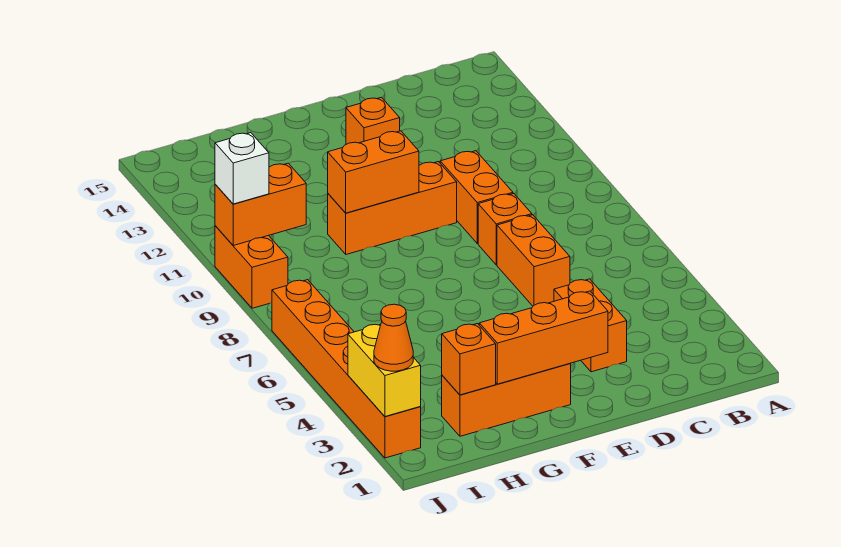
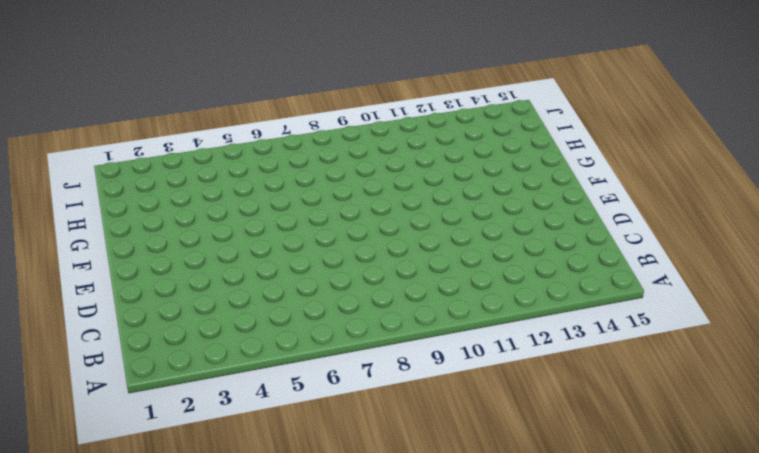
none -> orange 1x2 brick [554,279,627,372]
none -> orange 1x2 brick [497,215,570,306]
none -> orange 1x1 brick [478,194,532,265]

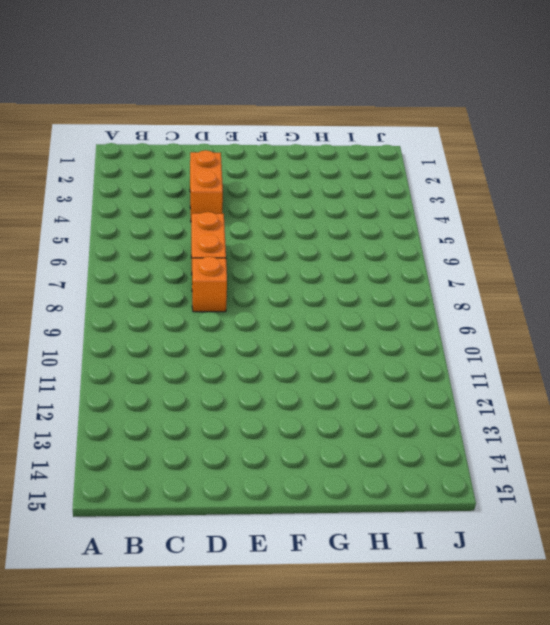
none -> orange 1x2 brick [440,151,513,244]
none -> orange 1x3 brick [328,162,457,254]
none -> orange 1x1 brick [346,97,400,144]

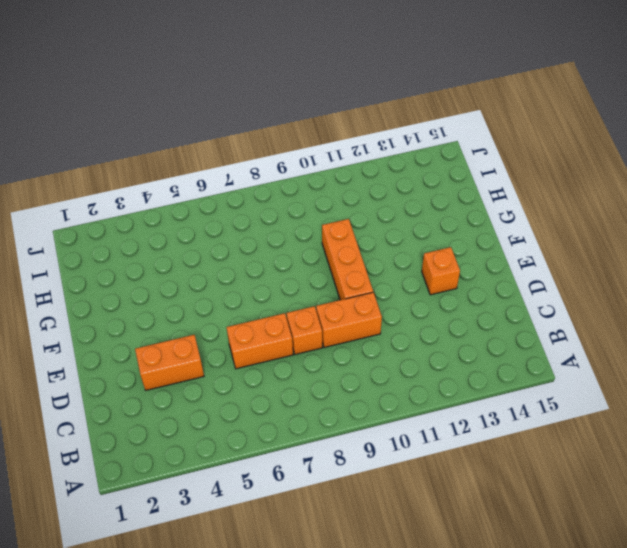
none -> orange 1x3 brick [442,364,571,436]
none -> orange 1x6 brick [272,280,421,458]
none -> orange 1x2 brick [215,226,288,308]

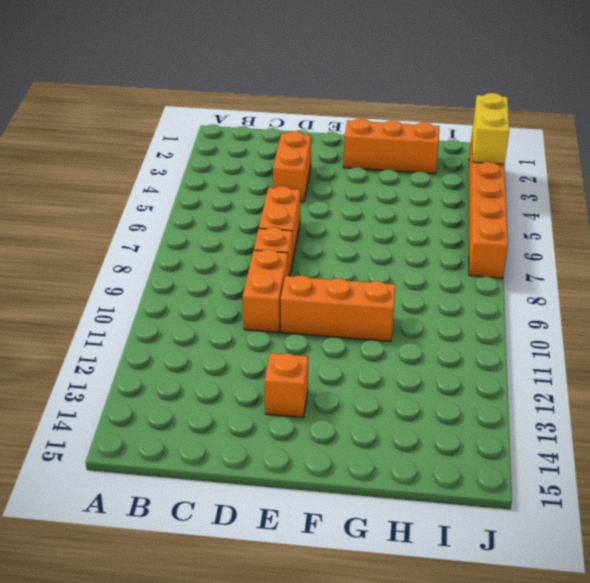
none -> orange 1x2 brick [215,226,288,308]
none -> orange 1x3 brick [479,291,608,384]
none -> orange 1x2 brick [328,131,419,213]

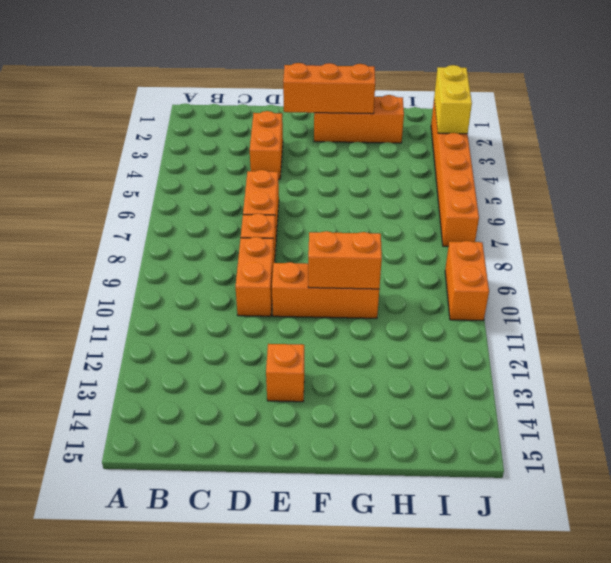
none -> orange 1x1 brick [442,324,496,395]
none -> orange 1x2 brick [215,163,306,245]
none -> orange 1x1 cone [374,304,413,371]

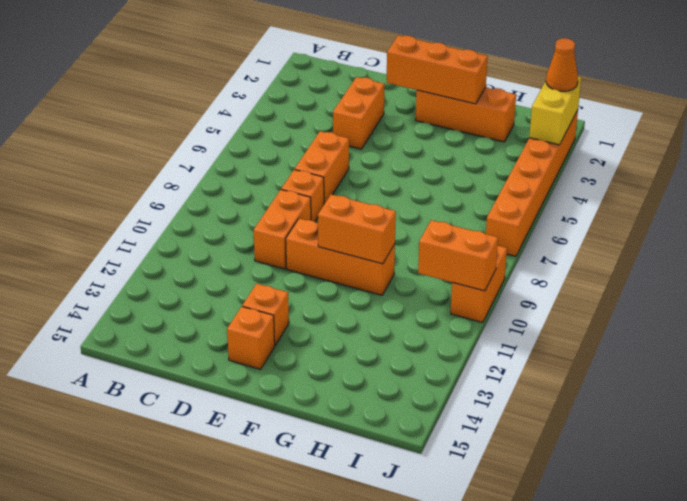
orange 1x1 brick [227,307,275,369] -> orange 1x1 brick moved to [442,324,496,395]
none -> white 1x1 brick [215,133,269,204]

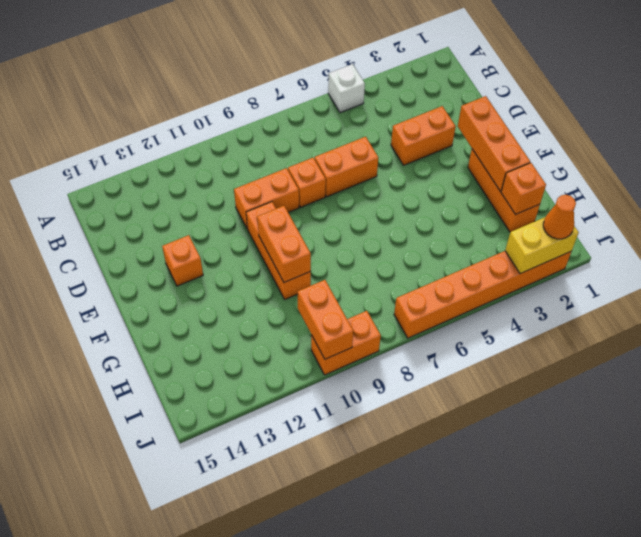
white 1x1 brick [328,64,365,113] -> white 1x1 brick moved to [215,133,269,204]

